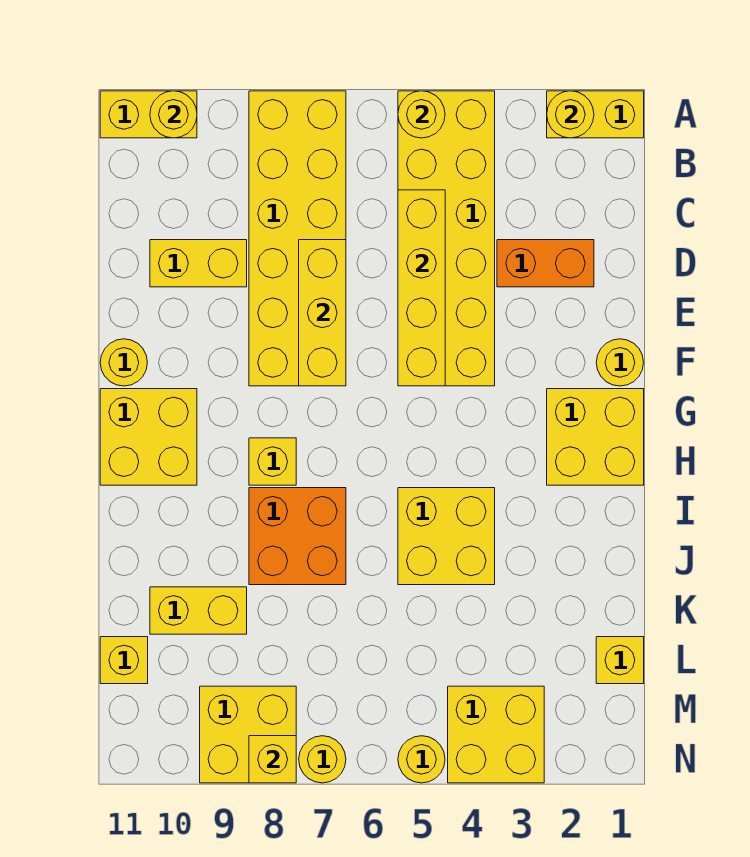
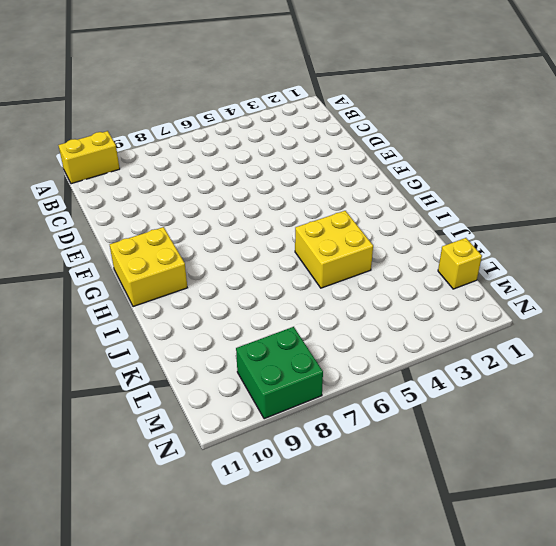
green 2x2 brick [236,327,323,419] -> yellow 2x2 brick [200,686,296,783]
none -> yellow 1x2 brick [547,91,644,138]
none -> yellow 2x6 brick [398,91,495,386]
none -> yellow 2x6 brick [249,91,346,386]

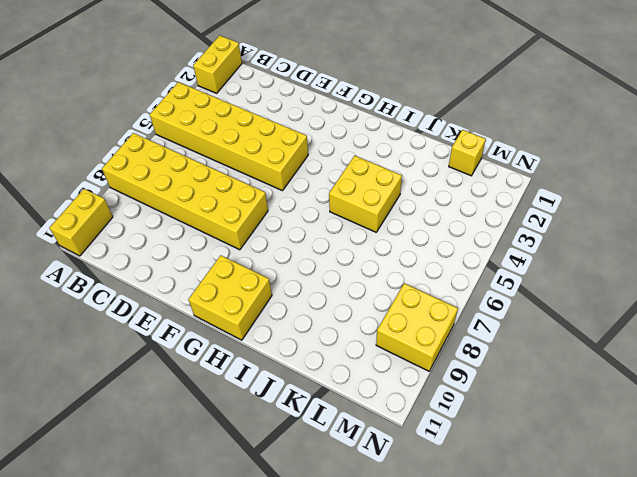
none -> orange 1x2 brick [497,240,594,287]
none -> yellow 1x2 brick [150,240,247,287]
none -> yellow 1x1 round brick [596,339,644,386]

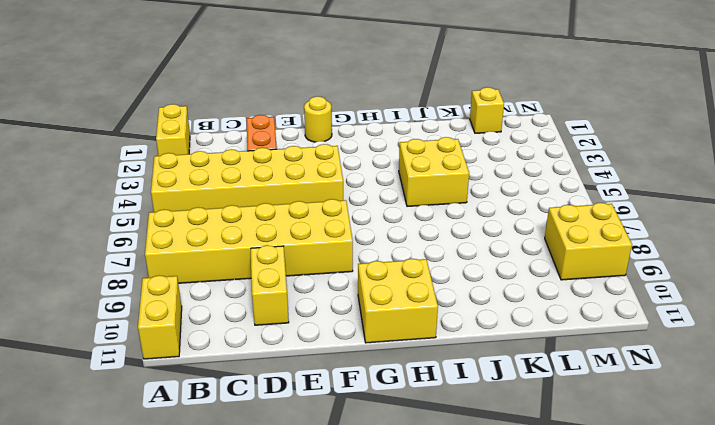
none -> yellow 1x1 round brick [100,339,147,386]
none -> yellow 2x2 brick [547,389,644,485]
none -> yellow 1x1 brick [249,438,296,485]

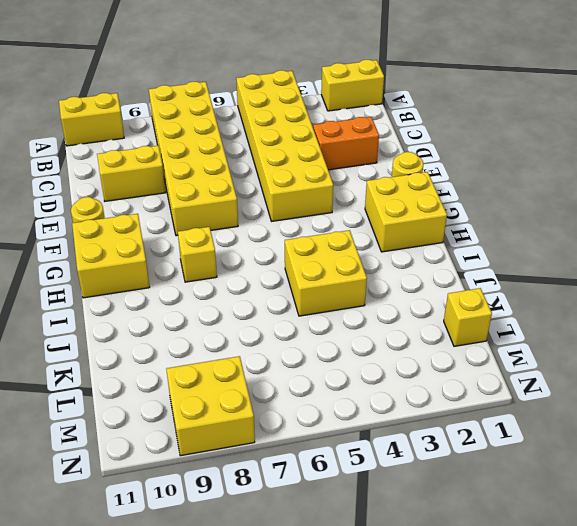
none -> orange 2x2 brick [249,488,346,585]
none -> yellow 1x2 brick [150,587,247,634]
none -> yellow 1x1 brick [100,637,148,684]

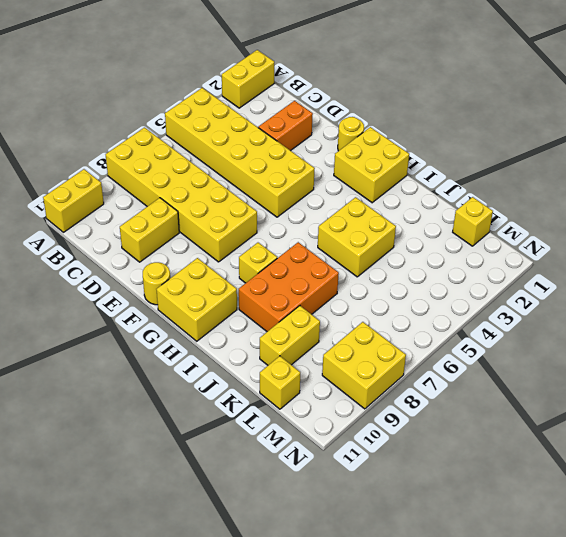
orange 2x3 brick [239,242,339,332] -> orange 2x2 brick [249,488,346,585]
none -> yellow 2x2 brick [448,686,544,783]
none -> yellow 1x1 round brick [398,736,445,783]
none -> yellow 1x1 round brick [299,736,346,783]

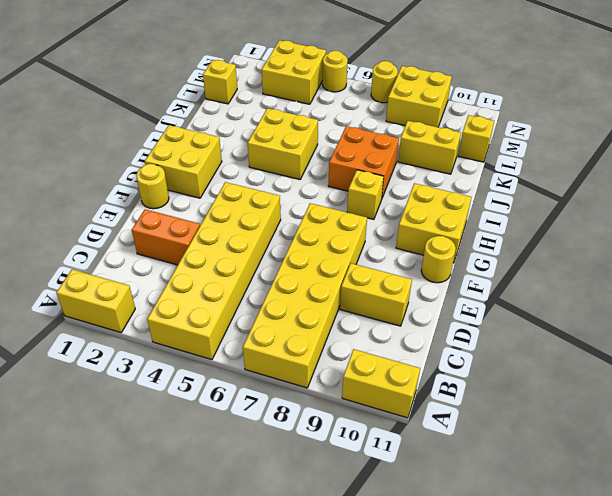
none -> yellow 1x1 round brick [547,91,594,138]
none -> yellow 1x1 round brick [398,91,445,138]
none -> yellow 1x1 round brick [150,91,197,138]

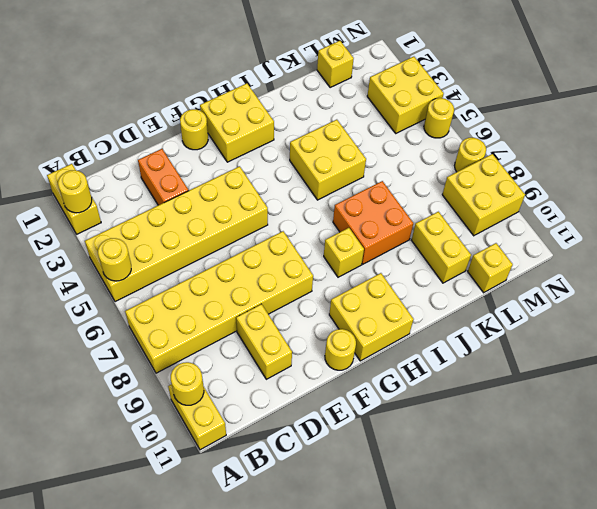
none -> yellow 1x4 brick [398,190,445,386]
none -> yellow 1x3 brick [299,240,346,386]
none -> yellow 1x1 brick [249,736,296,783]

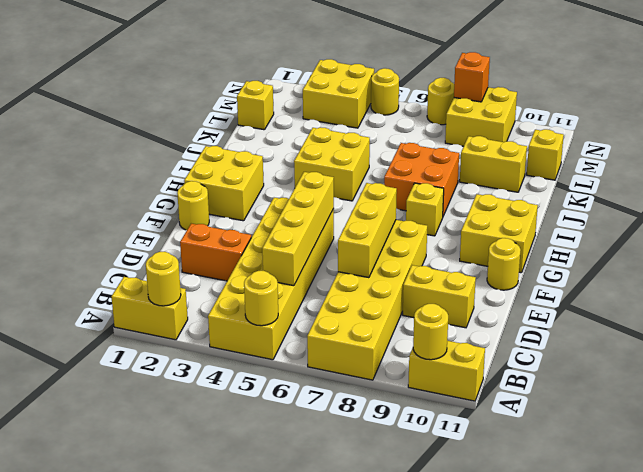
orange 1x1 brick [454,52,490,102] -> yellow 1x1 brick [249,736,296,783]

